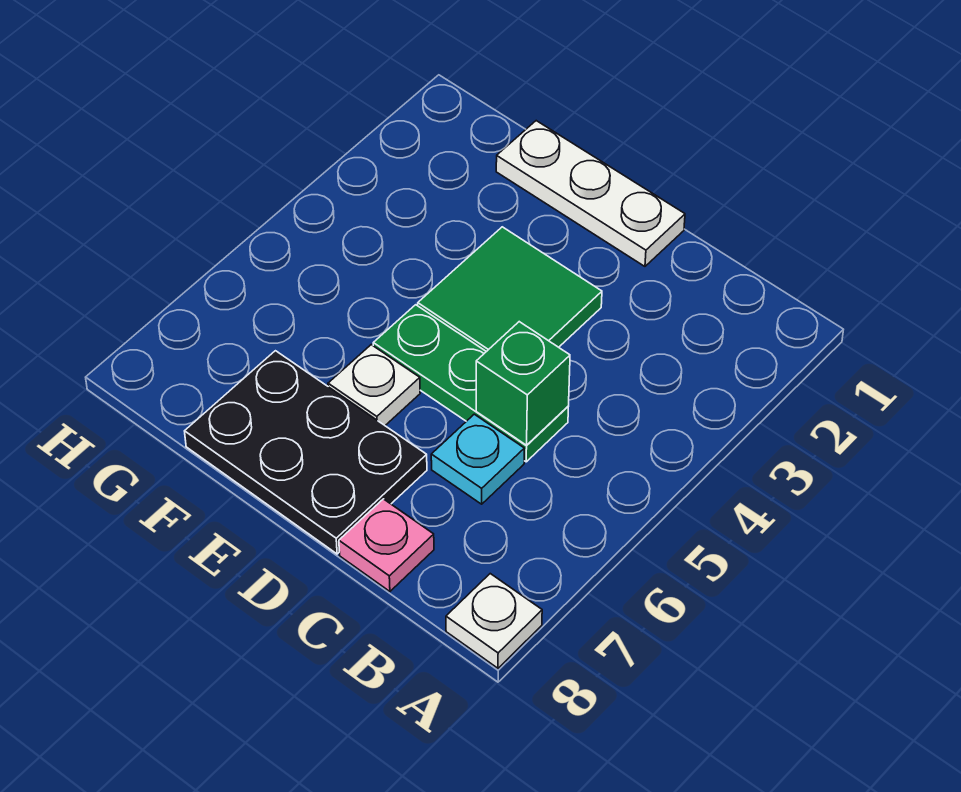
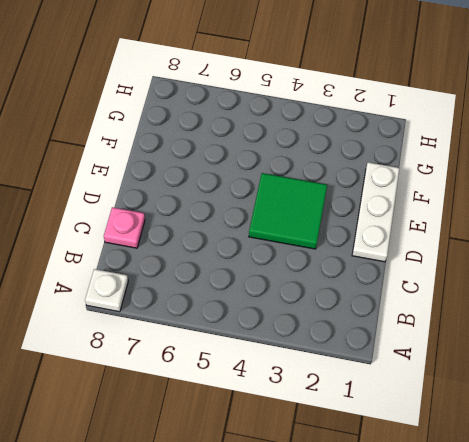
none -> green 1x3 plate [373,305,568,462]
none -> cyan 1x1 plate [431,414,524,504]

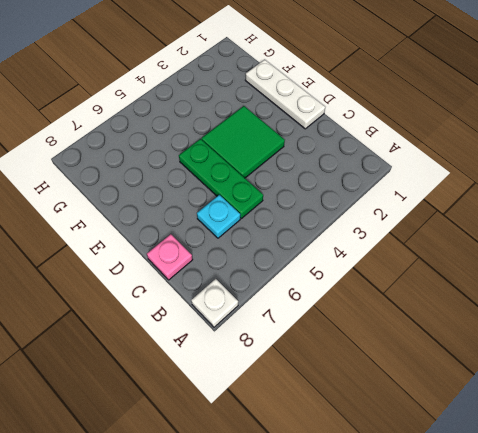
none -> black 2x3 plate [185,351,427,554]
none -> white 1x1 plate [328,345,420,425]

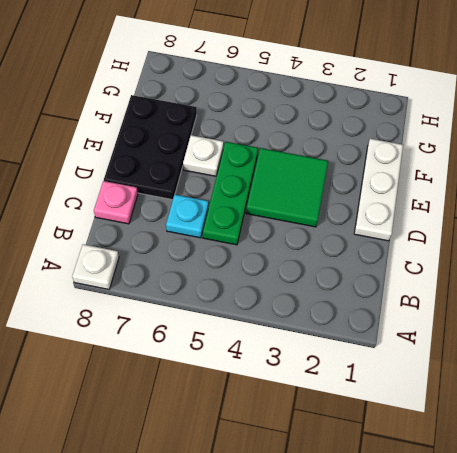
none -> green 1x1 brick [476,322,570,445]

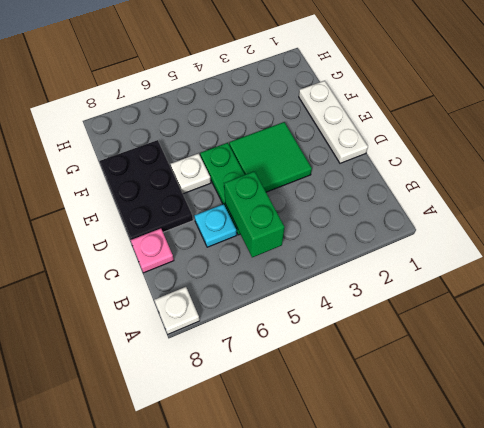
green 1x2 brick [224,171,284,257] -> green 1x1 brick [476,322,570,445]

